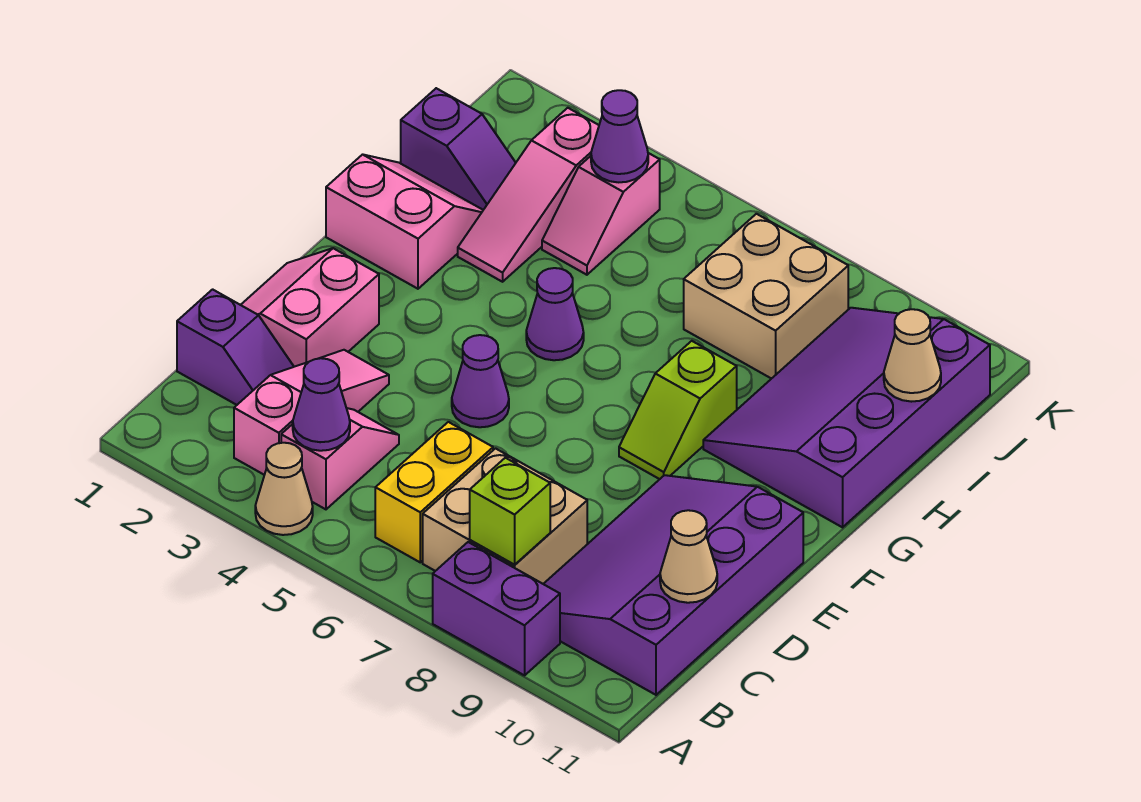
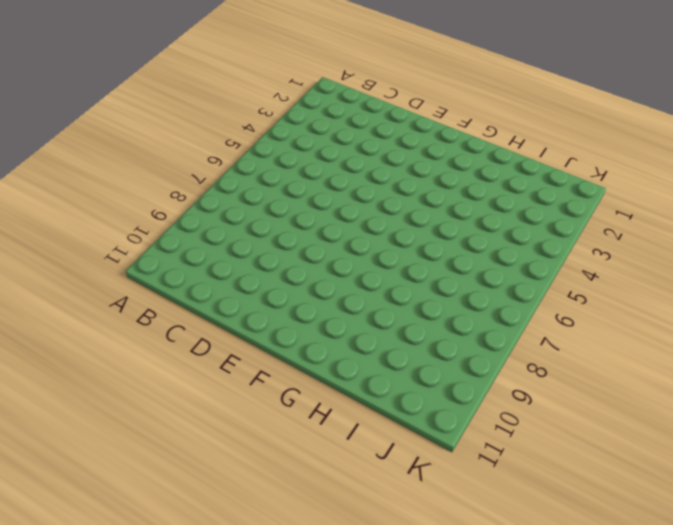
none -> tan 1x1 cone [255,443,313,535]
none -> purple 1x2 brick [433,542,560,675]
none -> pink 1x3 slope [234,350,389,475]

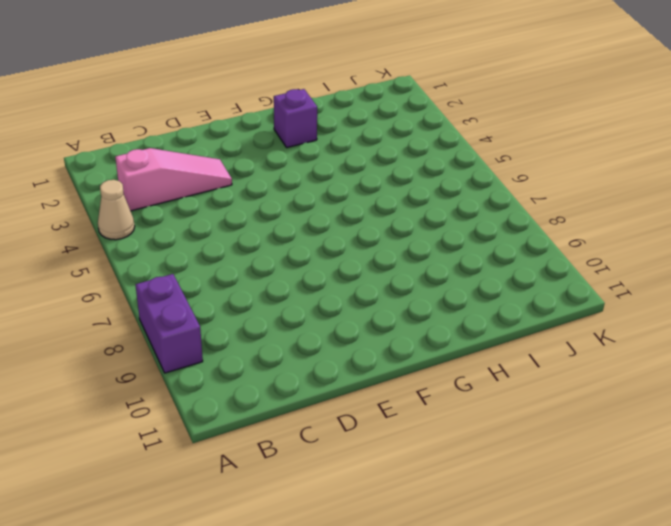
purple 1x1 brick [274,89,317,148] -> pink 2x2 slope [326,154,483,289]
none -> pink 1x2 slope [281,408,399,509]
none -> yellow 1x2 brick [375,422,493,562]
none -> tan 2x2 brick [423,449,587,584]

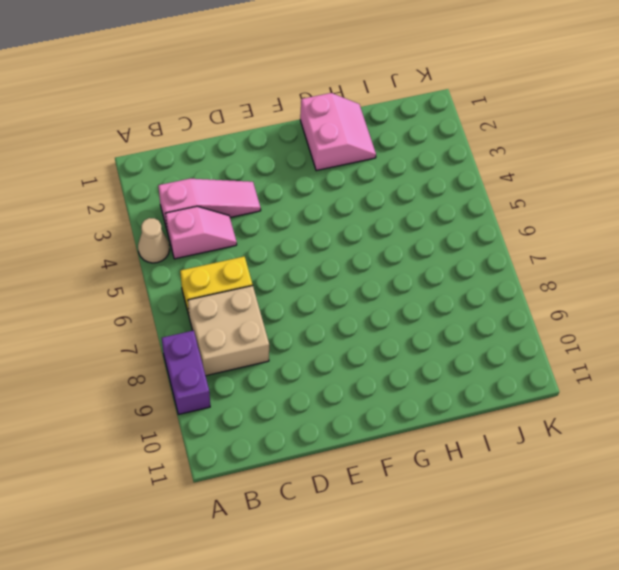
none -> purple 3x4 slope [544,475,803,695]
none -> purple 1x2 slope [177,289,294,405]
none -> pink 2x2 slope [241,248,379,367]

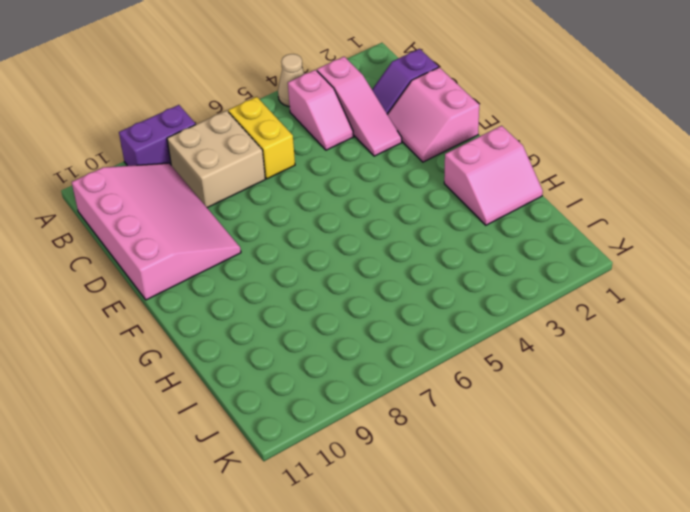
pink 3x4 slope [72,163,241,300] -> purple 3x4 slope [544,475,803,695]
pink 2x2 slope [387,67,479,162] -> pink 2x2 slope turned to [241,248,379,367]
none -> purple 1x1 cone [452,335,509,427]
none -> lime 1x2 slope [619,341,737,479]
none -> purple 1x1 cone [526,268,584,360]

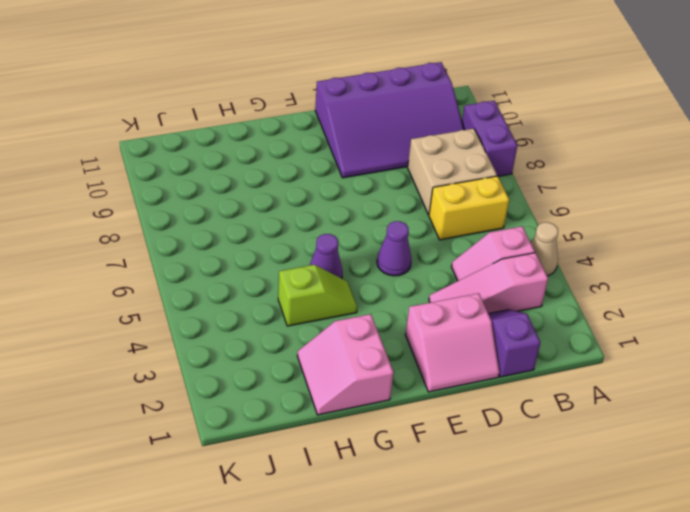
lime 1x2 slope [278,265,357,326] -> lime 1x2 slope moved to [619,341,737,479]
none -> purple 3x4 slope [703,308,990,527]
none -> pink 1x3 slope [458,108,599,282]
none -> purple 1x2 slope [401,88,516,210]

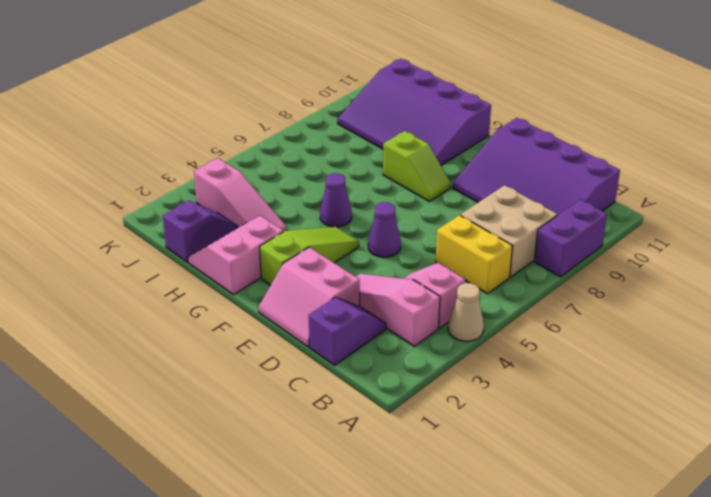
lime 1x3 slope [260,227,359,285] -> none
none -> pink 1x2 slope [542,153,660,275]
none -> tan 2x2 brick [684,214,848,379]
none -> purple 1x1 cone [293,358,350,451]

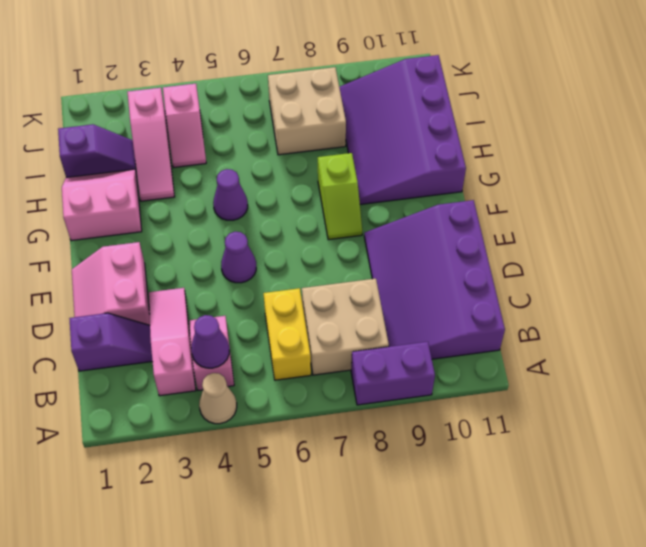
none -> lime 1x1 brick [470,458,550,565]
none -> tan 1x1 cone [660,510,717,603]
none -> tan 1x1 cone [884,309,941,402]

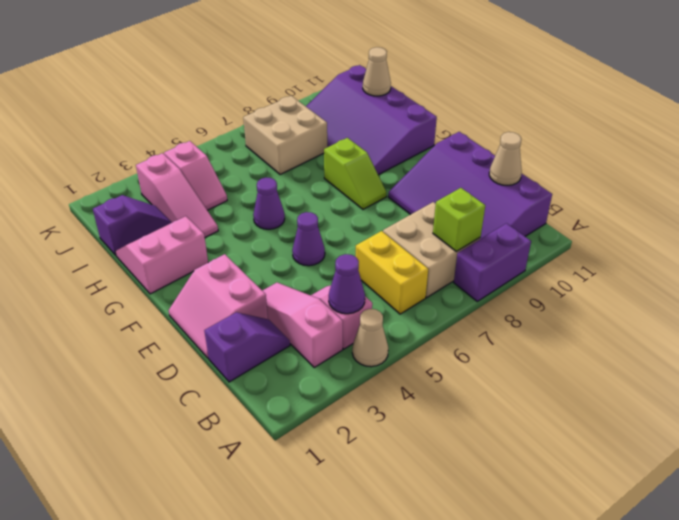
none -> purple 1x1 cone [591,90,648,182]

